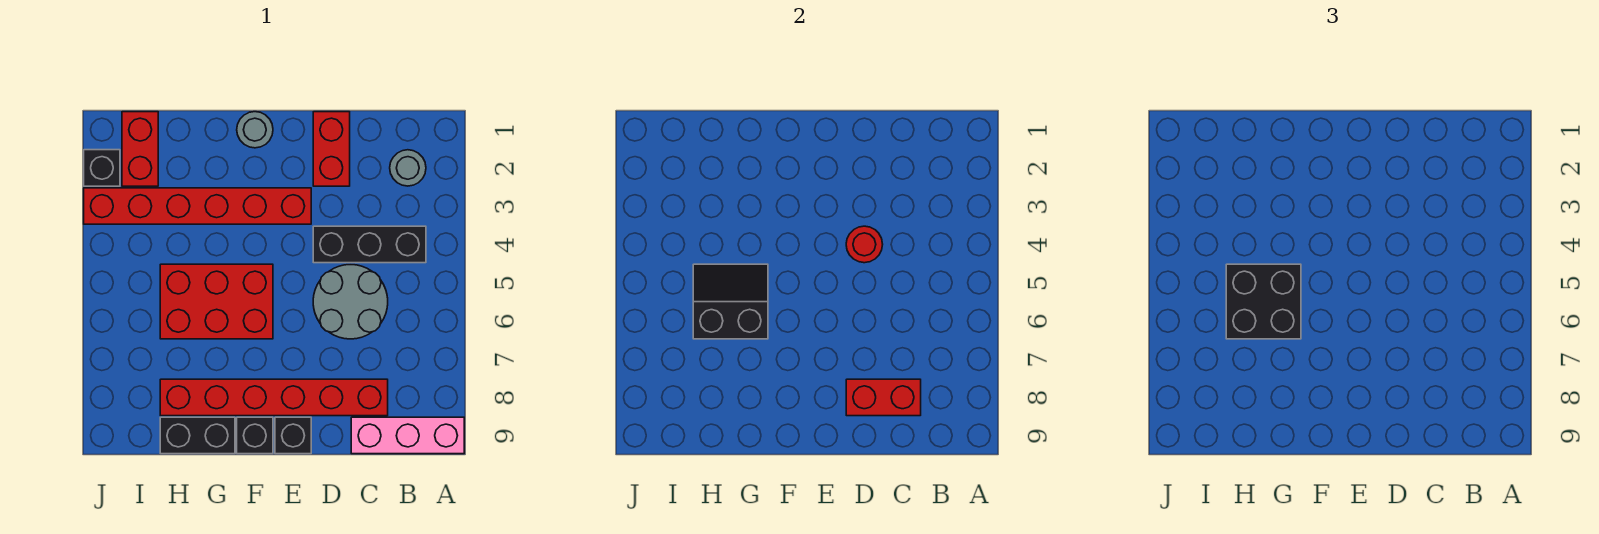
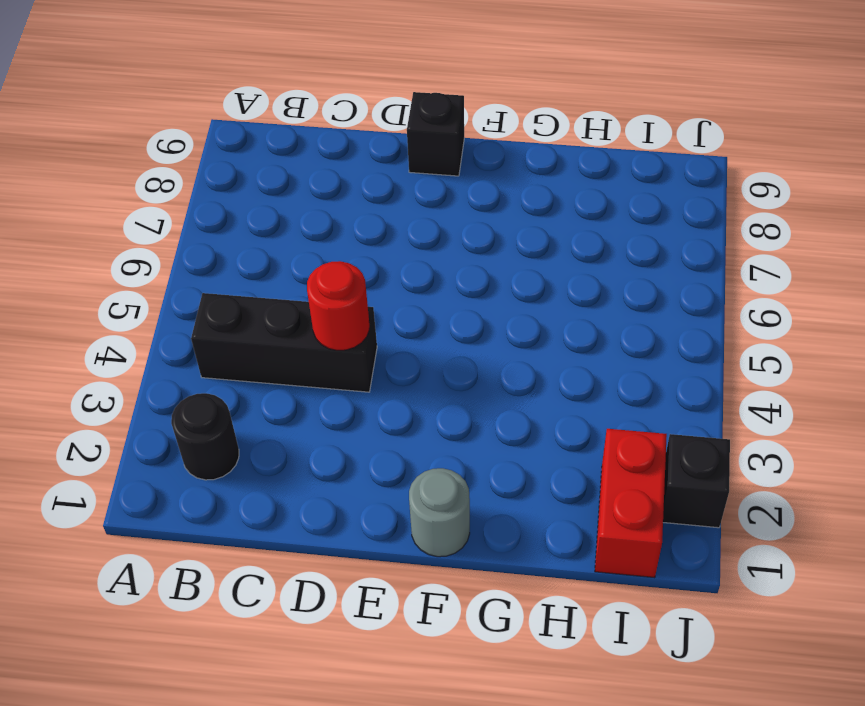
black 1x1 round brick [171,393,239,480] -> grey 1x1 round brick [390,150,426,186]
none -> pink 1x3 brick [351,417,464,454]
none -> grey 2x2 round brick [313,265,388,339]
none -> red 1x6 brick [160,379,388,416]

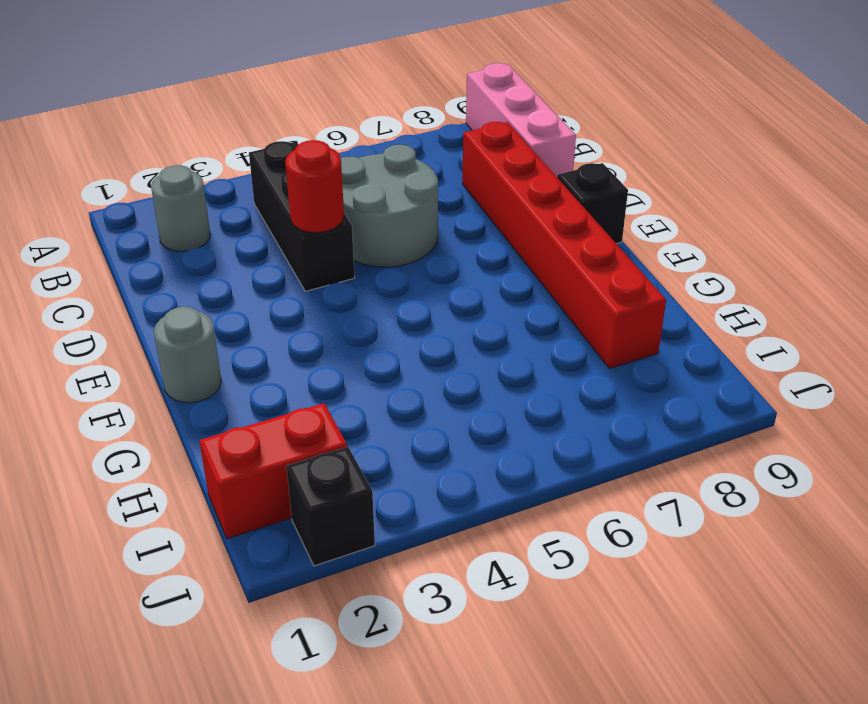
none -> red 1x2 brick [313,112,350,186]
none -> red 1x6 brick [84,188,311,224]
none -> red 2x3 brick [160,264,273,339]

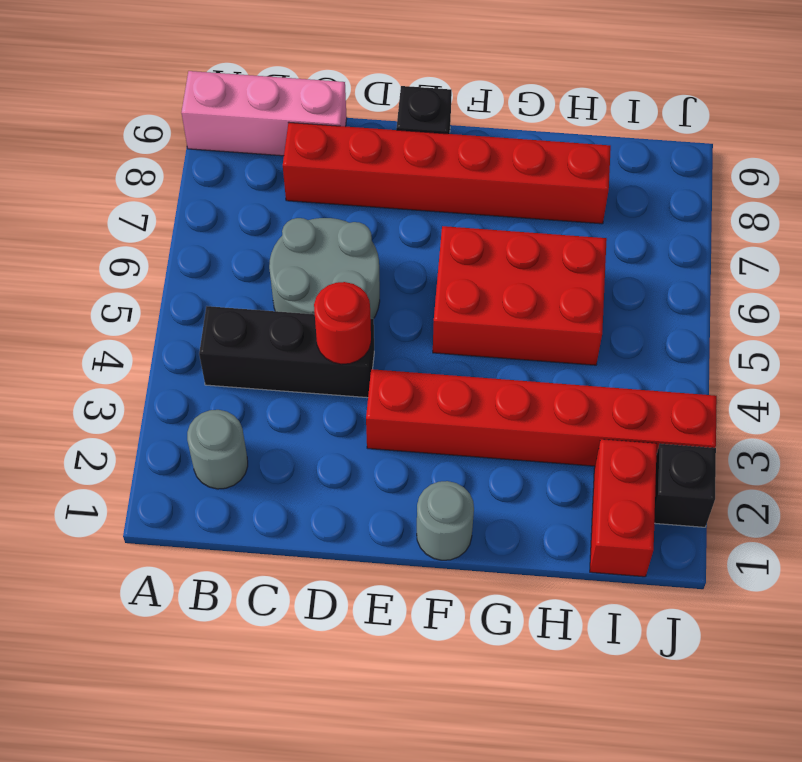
none -> red 1x2 brick [313,112,350,186]
none -> black 1x1 brick [237,417,273,454]
none -> black 1x2 brick [160,417,235,454]

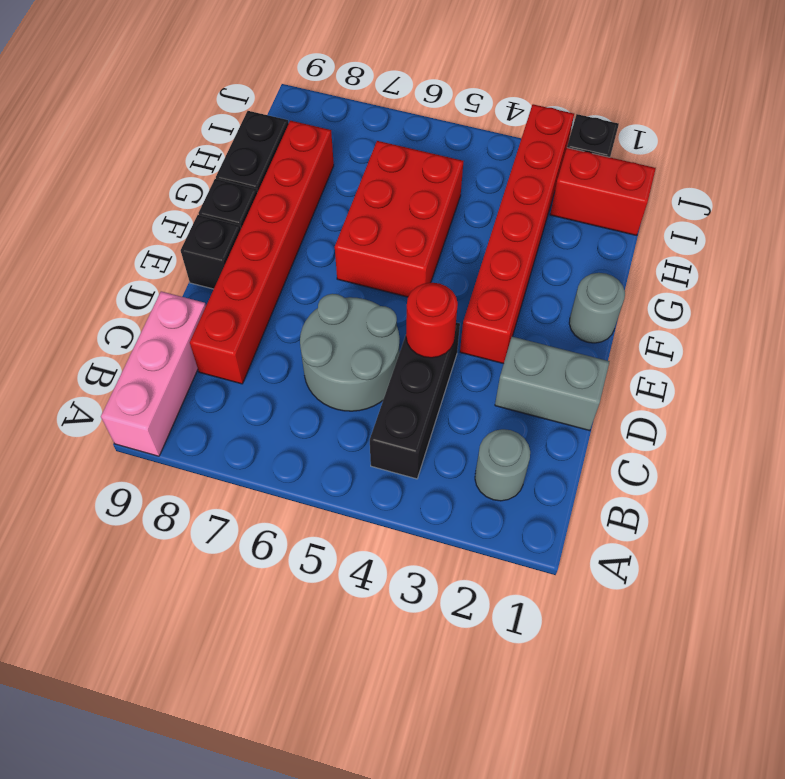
grey 1x2 brick [495,337,610,431] -> red 1x2 brick [313,112,350,186]
none -> red 1x2 brick [846,379,921,416]
none -> black 2x2 slope [693,264,768,339]
none -> black 2x2 brick [1226,264,1301,339]

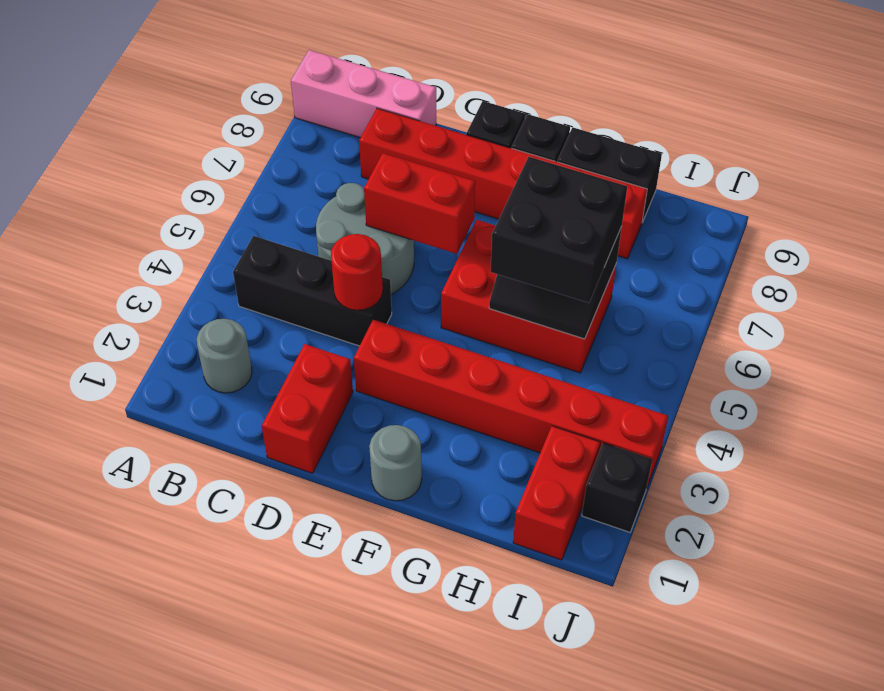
red 1x2 brick [364,153,475,254] -> red 1x2 brick moved to [846,379,921,416]

